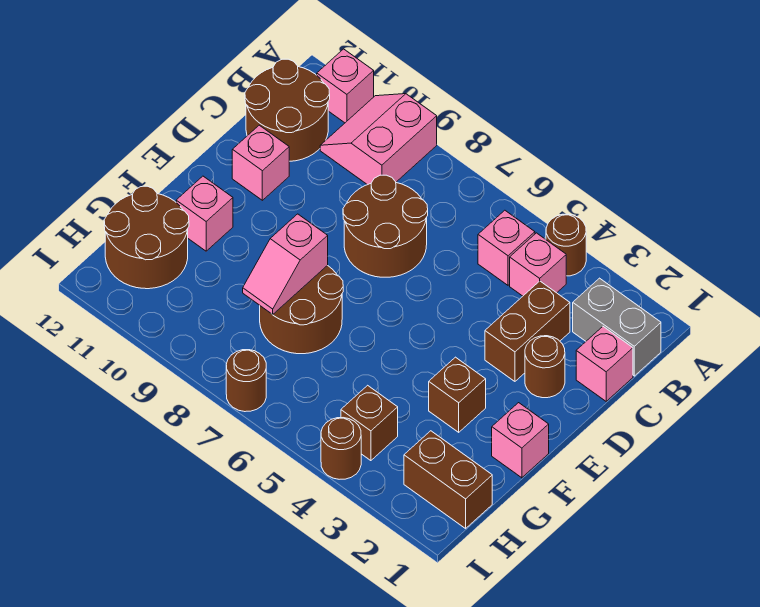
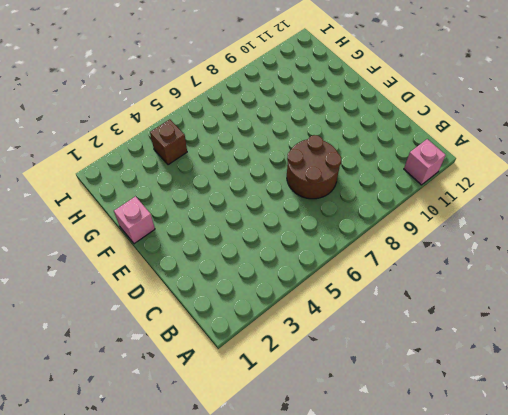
none -> brown 1x1 round brick [546,214,586,276]
none -> pink 2x2 slope [320,94,437,185]
none -> grey 1x2 brick [573,278,661,376]

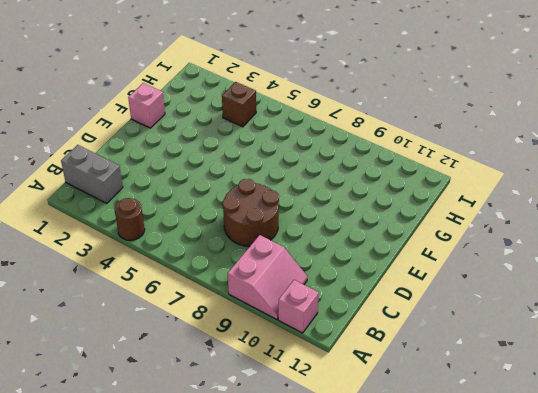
none -> pink 1x1 brick [510,233,566,296]
none -> pink 1x1 brick [478,210,535,285]
none -> brown 2x2 round brick [245,59,330,161]

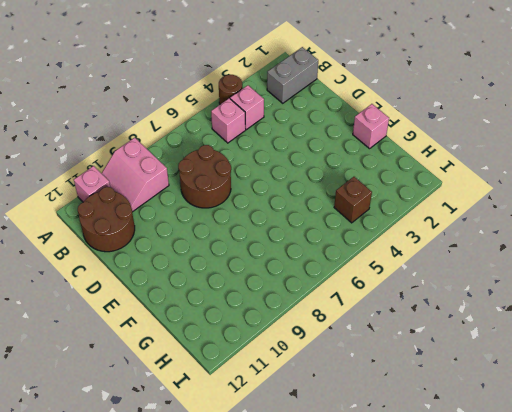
none -> pink 1x1 brick [576,327,633,401]
none -> brown 1x2 brick [485,281,570,381]
none -> brown 1x1 round brick [525,336,565,398]

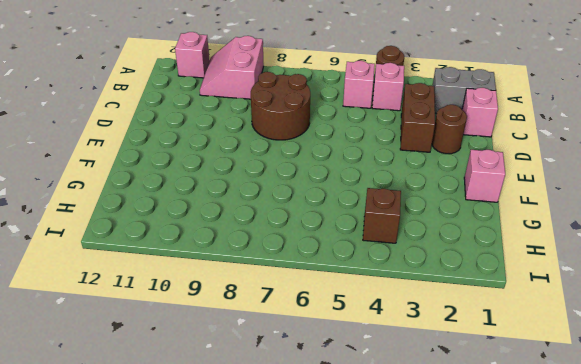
none -> brown 2x2 round brick [245,59,330,161]
none -> pink 1x1 brick [232,125,289,200]
none -> brown 1x1 brick [429,357,486,432]

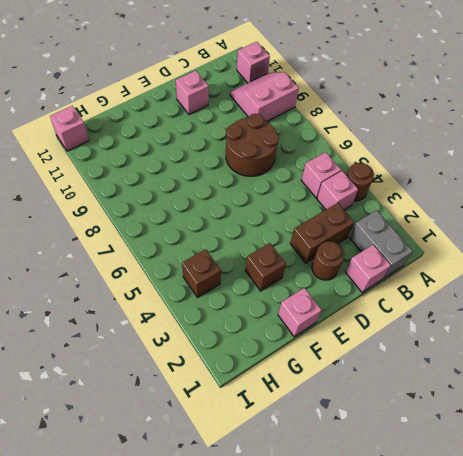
pink 1x1 brick [50,106,89,151] -> pink 1x1 brick moved to [176,176,233,251]
none -> brown 2x2 round brick [245,59,330,161]
none -> brown 2x2 round brick [260,265,343,354]
none -> brown 2x2 round brick [104,186,189,289]

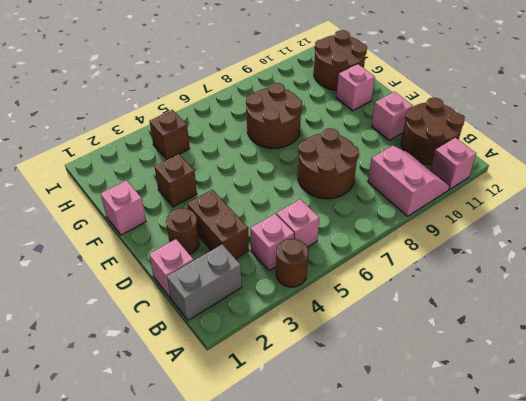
none -> brown 1x2 brick [404,431,492,528]
none -> brown 1x1 round brick [321,418,361,479]
none -> brown 1x1 round brick [226,350,266,412]

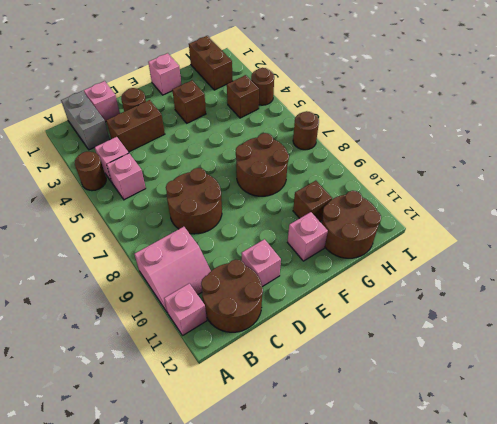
brown 1x1 brick [293,181,332,221] -> none
none -> pink 1x2 slope [243,214,328,315]

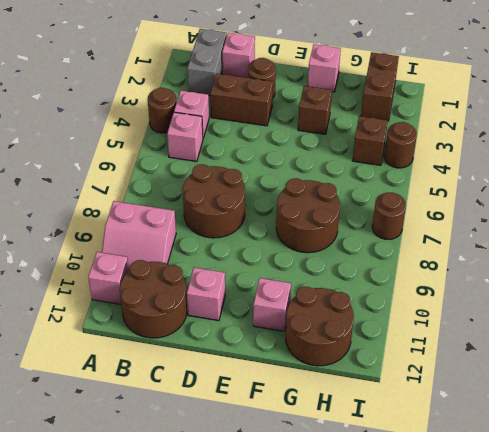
none -> pink 1x2 slope [243,214,328,315]

